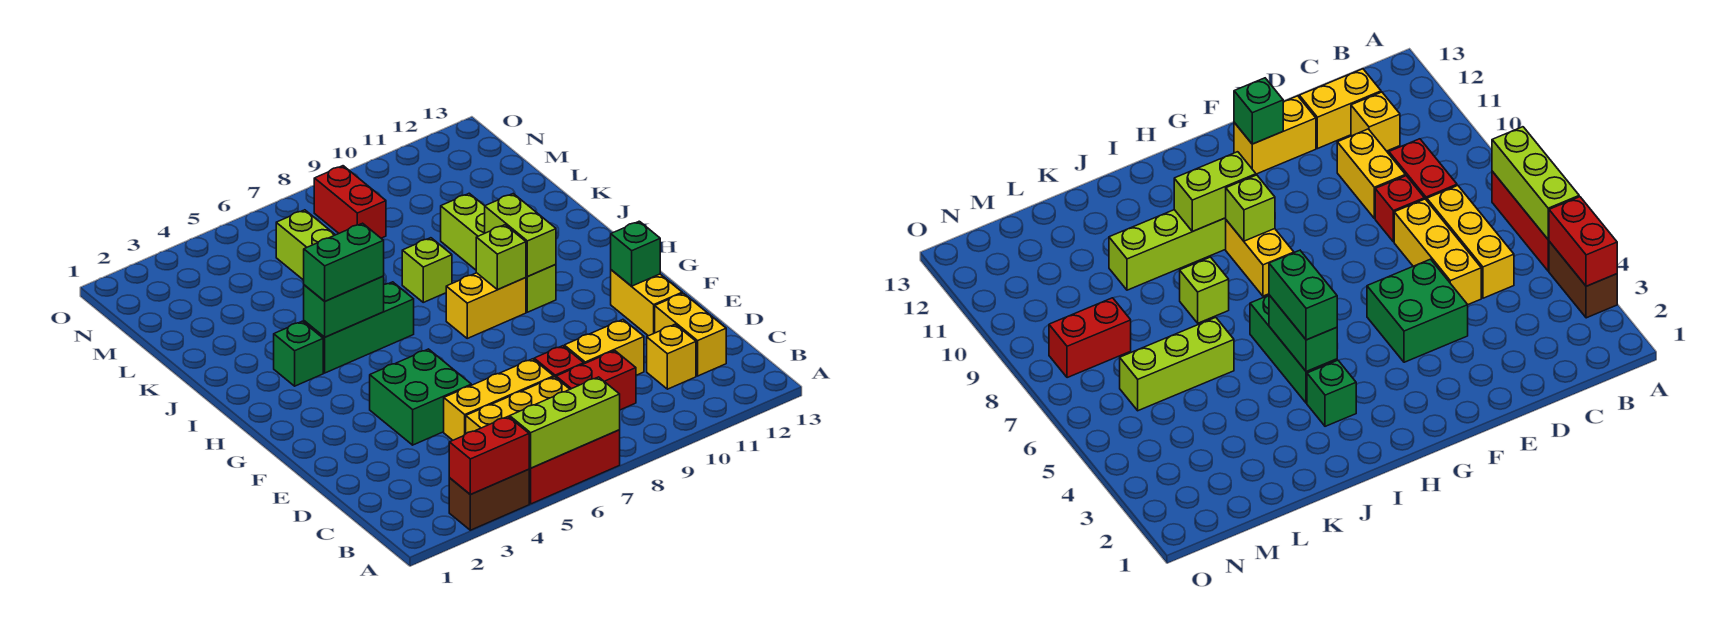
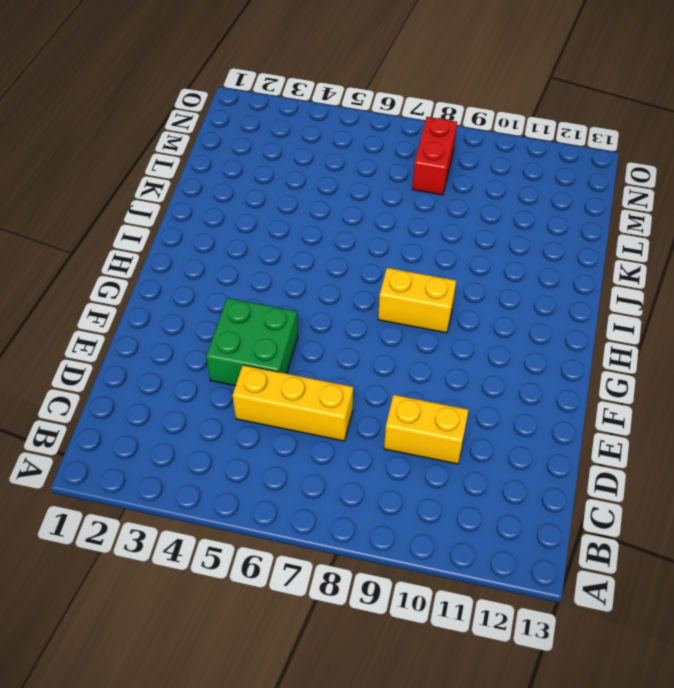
none -> brown 1x2 brick [449,469,529,530]
none -> red 1x3 brick [529,430,620,504]
none -> yellow 1x3 brick [466,377,570,433]

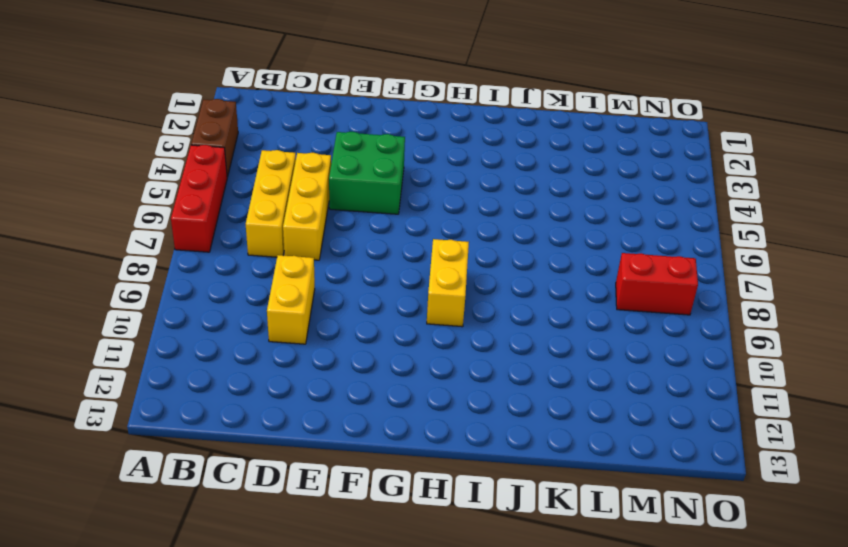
none -> red 1x2 brick [556,351,636,410]
none -> yellow 1x1 brick [647,324,696,389]
none -> yellow 1x2 brick [655,293,726,376]

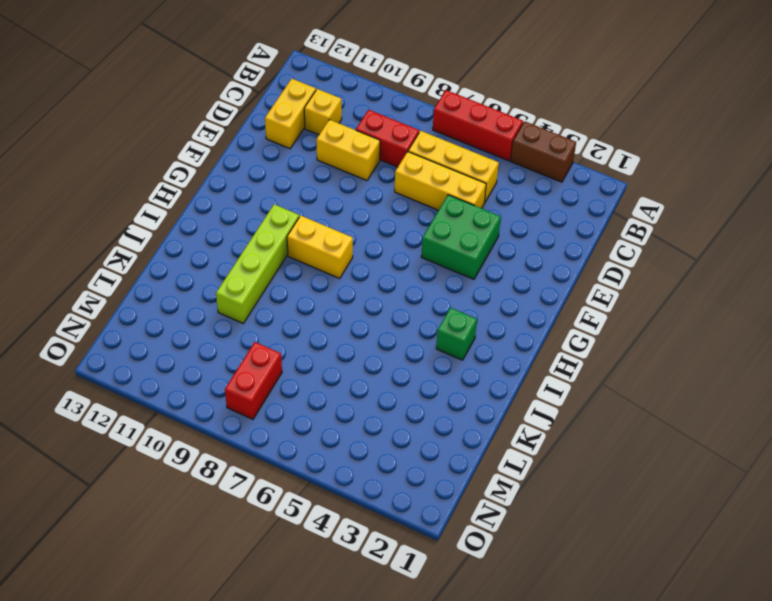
none -> red 1x1 brick [534,346,584,377]
none -> yellow 1x2 brick [611,270,682,336]
none -> green 1x3 brick [304,282,414,373]

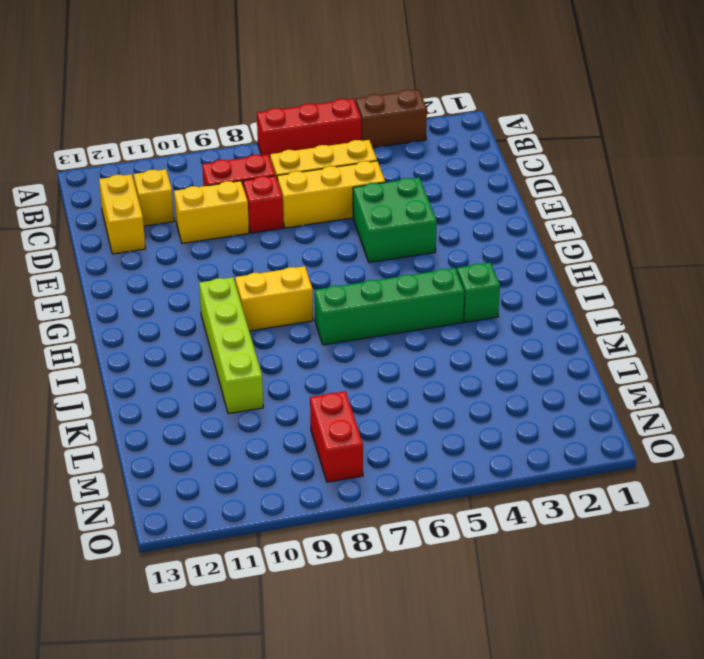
green 1x4 brick [315,268,464,345] -> green 1x3 brick [304,282,414,373]
none -> yellow 1x2 brick [611,270,682,336]
none -> lime 1x1 brick [402,238,452,302]
none -> lime 1x3 brick [276,210,335,280]

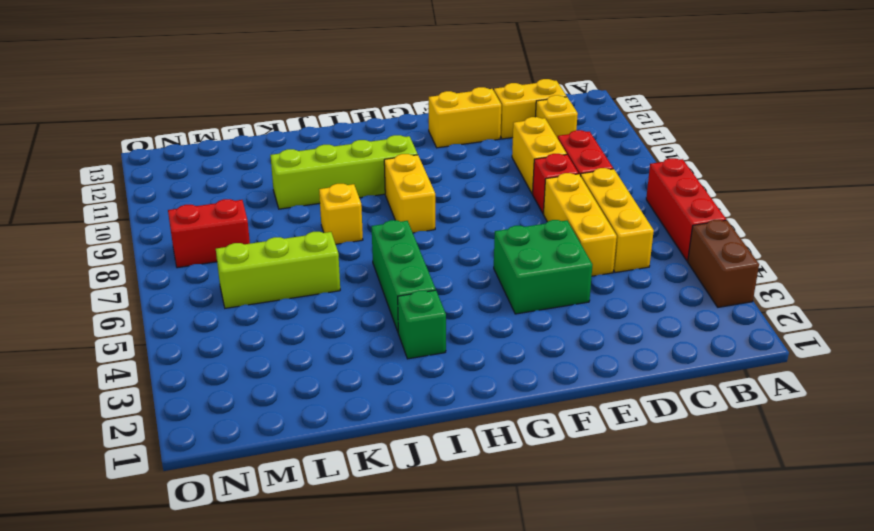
yellow 1x1 brick [319,184,363,244] -> lime 1x1 brick [402,238,452,302]
none -> red 1x2 brick [449,416,529,495]
none -> lime 1x3 brick [510,377,620,468]
none -> green 1x1 brick [611,221,660,286]

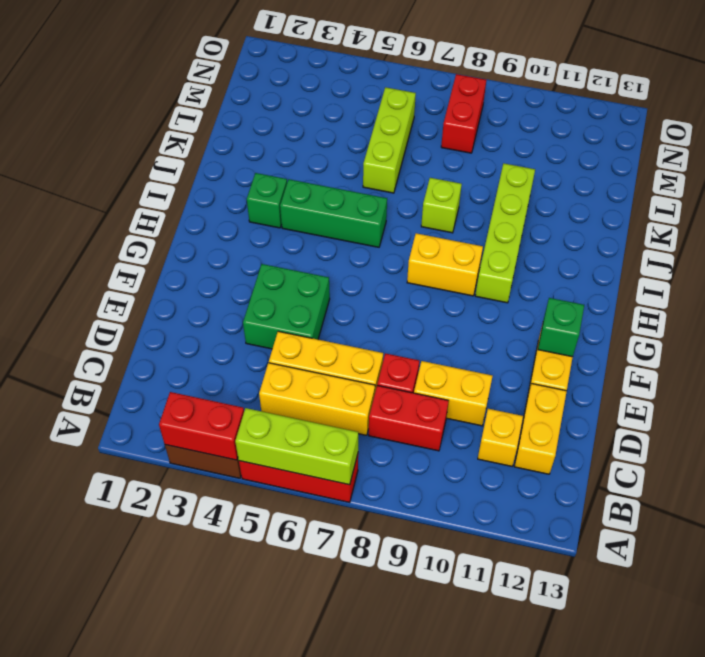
none -> lime 1x1 brick [476,225,526,290]
none -> lime 1x2 brick [485,194,556,277]
none -> green 1x2 brick [304,276,384,337]

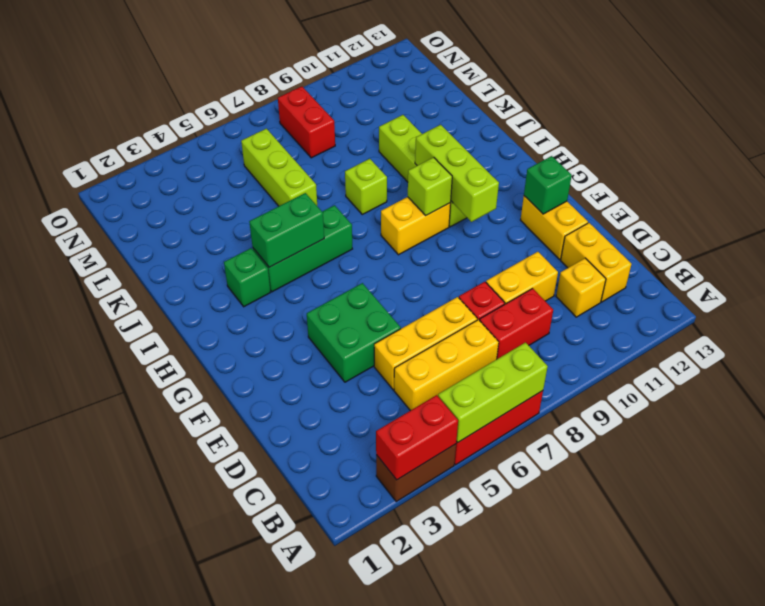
lime 1x3 brick [415,125,499,222] -> lime 1x2 brick [485,194,556,277]
none -> green 1x2 brick [304,223,384,301]

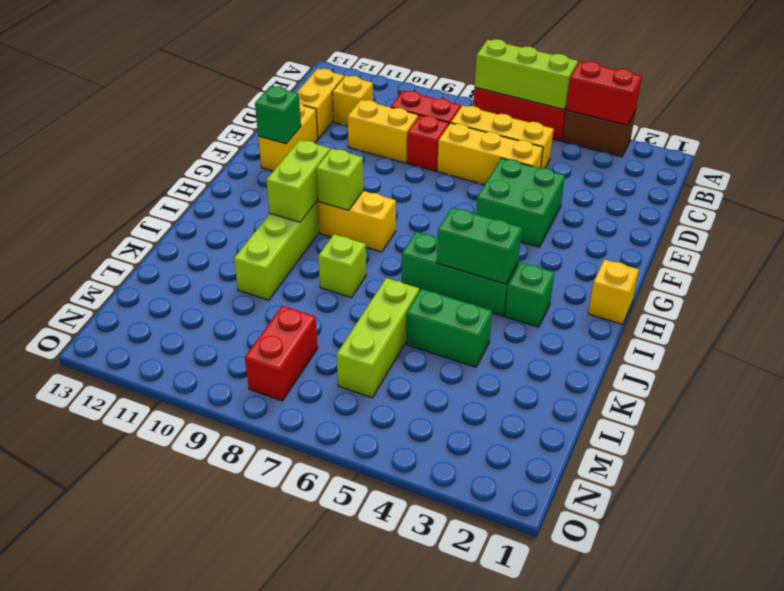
yellow 1x1 brick [588,259,639,324] -> none
green 1x2 brick [406,289,492,367] -> green 1x2 brick moved to [304,223,384,301]

